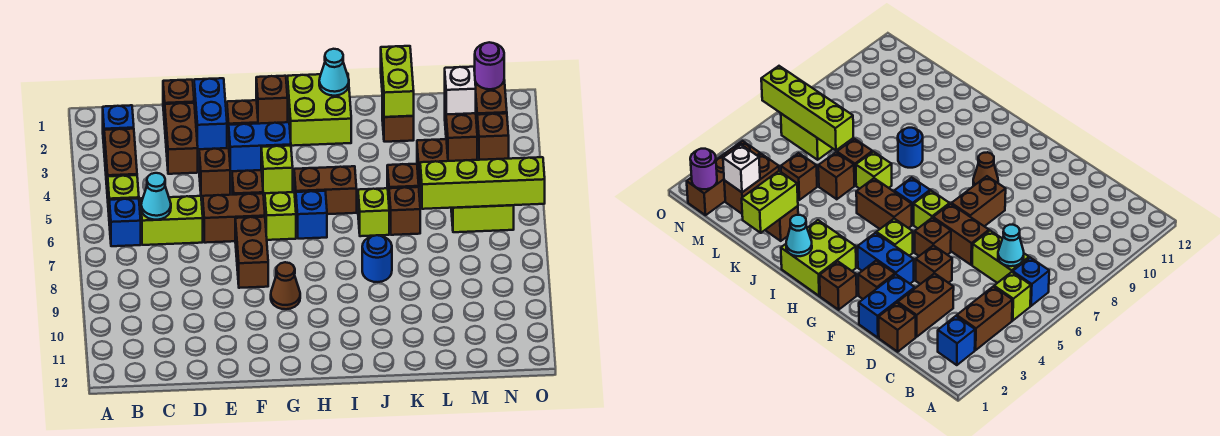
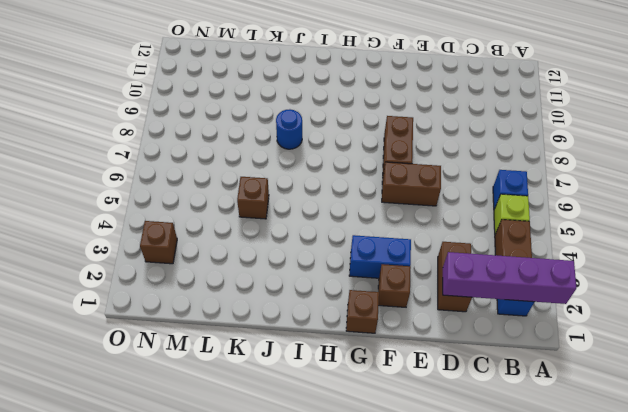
purple 1x4 brick [443,252,576,304] -> none
none -> lime 1x2 brick [140,196,203,245]
none -> brown 1x1 brick [163,80,194,125]
none -> blue 1x2 brick [194,78,227,149]
none -> brown 1x1 brick [199,148,230,196]

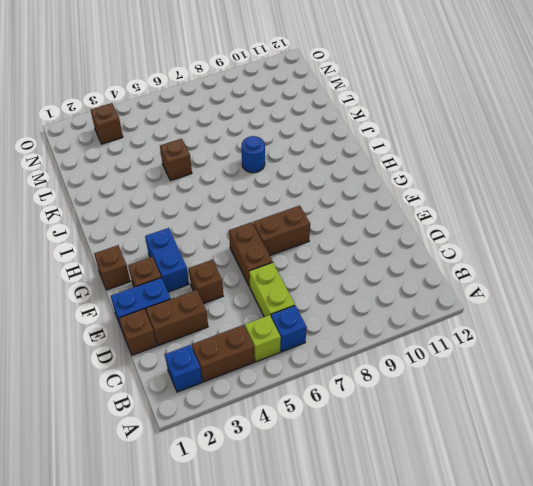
none -> brown 1x1 brick [232,170,263,195]
none -> lime 1x1 brick [261,146,293,193]
none -> lime 1x1 brick [265,192,296,240]
none -> brown 1x1 cone [271,262,300,309]

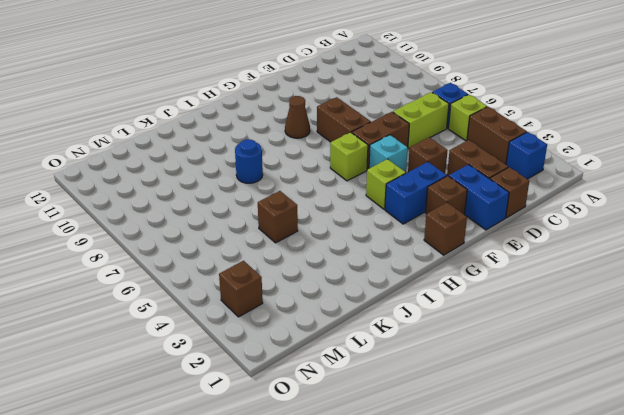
cyan 1x1 brick [369,135,408,172] -> brown 1x1 brick [232,170,263,195]
none -> lime 2x2 brick [287,73,351,146]
none -> brown 1x2 brick [294,166,357,214]
none -> blue 1x1 brick [296,191,327,239]
none -> lime 1x1 brick [358,188,389,236]

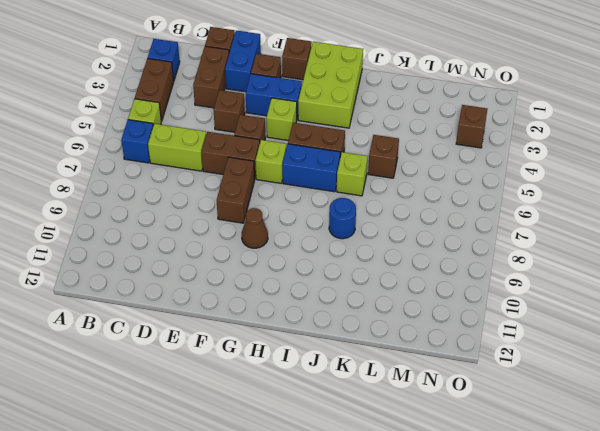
lime 2x3 brick [298,42,363,128] -> lime 2x2 brick [287,73,351,146]
blue 1x2 brick [283,144,340,192] -> blue 1x1 brick [296,191,327,239]
none -> brown 1x1 brick [382,97,414,142]
none -> brown 1x1 brick [389,187,420,235]
none -> brown 1x1 brick [417,139,448,187]
none -> brown 1x2 brick [445,106,477,161]

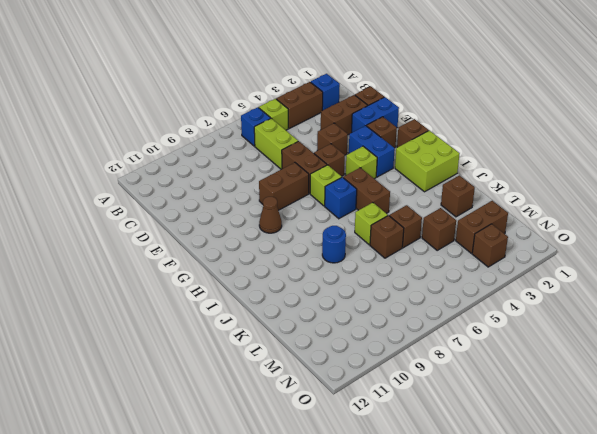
none -> lime 1x2 brick [451,205,514,232]
none -> brown 1x2 brick [474,68,507,124]
none -> cyan 1x1 cone [141,173,171,220]
none -> cyan 1x1 cone [319,49,349,96]

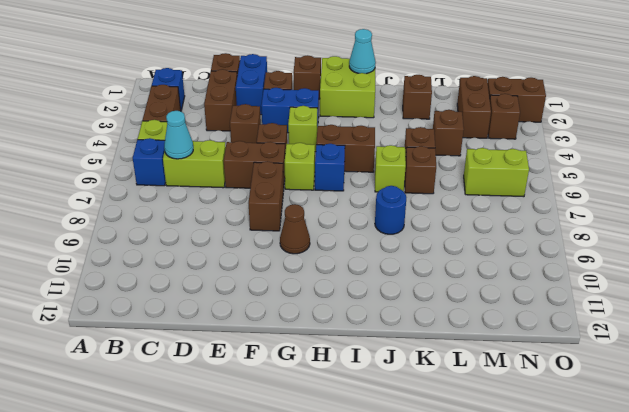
brown 1x2 brick [488,77,546,122] -> brown 1x2 brick turned to [474,68,507,124]
none -> lime 1x2 brick [381,46,414,117]
none -> lime 1x4 brick [420,157,545,209]
none -> white 1x1 brick [445,67,476,114]
none -> purple 1x1 round brick [475,42,504,89]

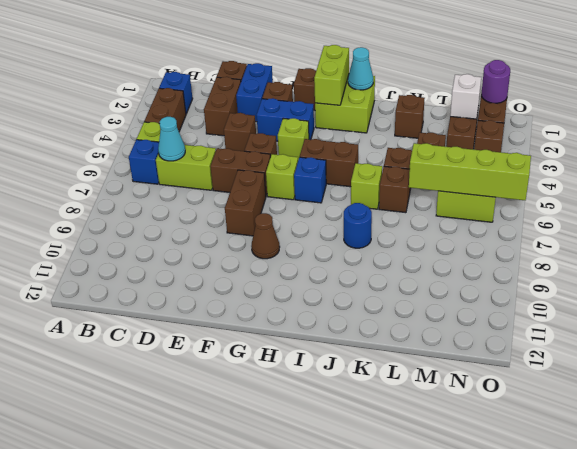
lime 1x2 brick [314,45,349,105] -> lime 1x2 brick moved to [381,46,414,117]

